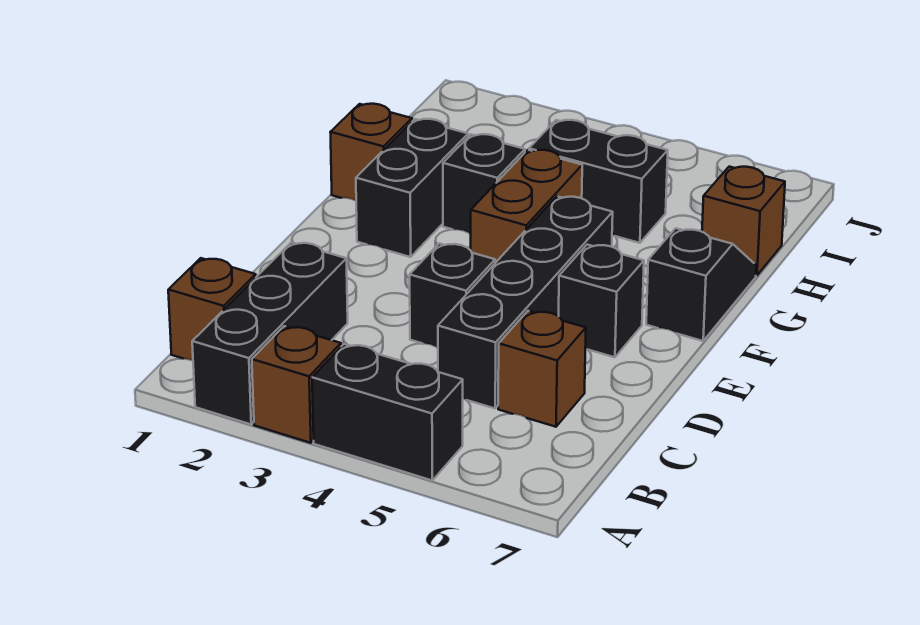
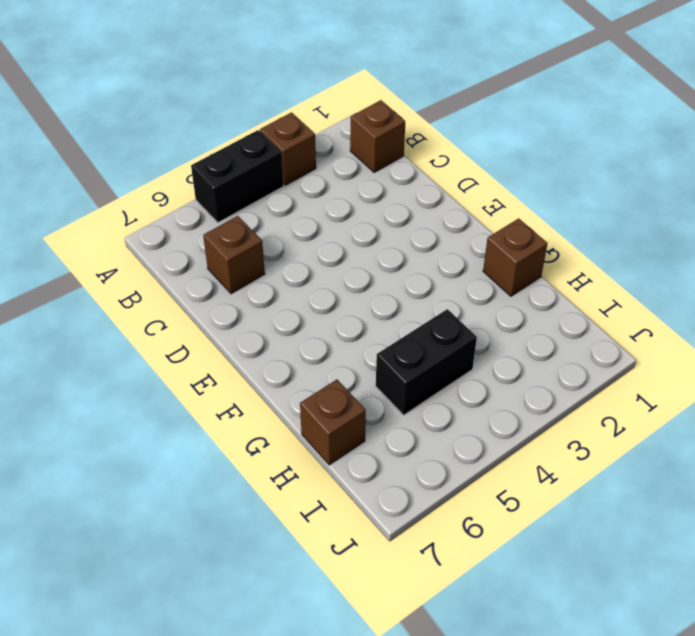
none -> black 1x3 brick [192,242,348,424]
none -> black 1x4 brick [438,196,613,408]
none -> black 1x1 brick [410,243,495,348]

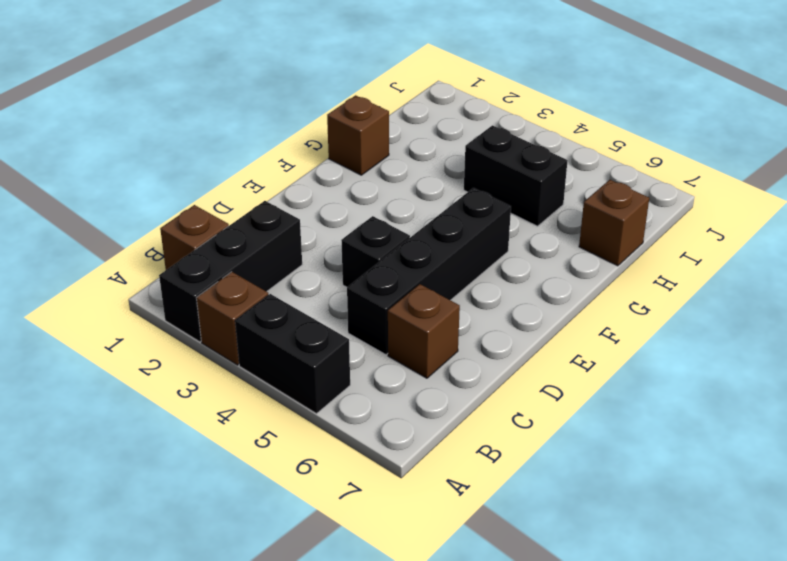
none -> black 1x1 brick [559,245,644,357]
none -> black 1x2 brick [356,119,468,257]
none -> brown 1x2 brick [471,150,582,263]

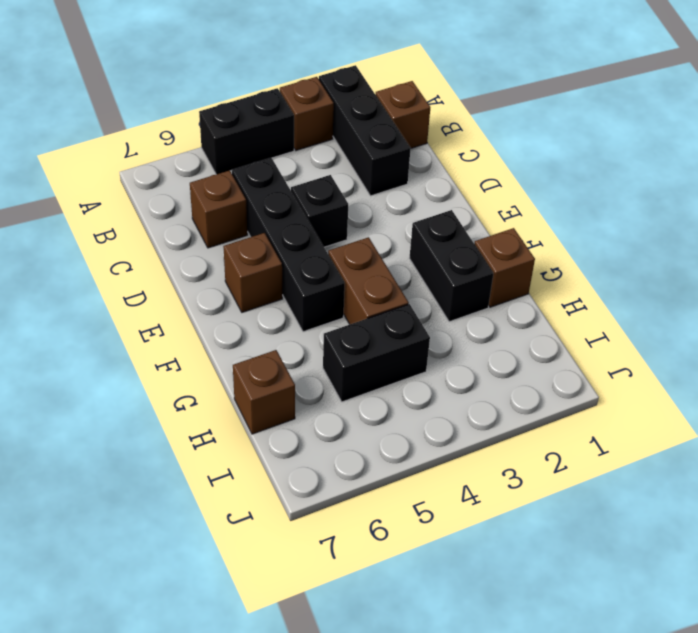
brown 1x1 brick [223,233,282,312] -> black 1x1 brick [559,245,644,357]
none -> black 1x2 slope [646,228,756,341]
none -> black 1x1 brick [443,134,525,234]

